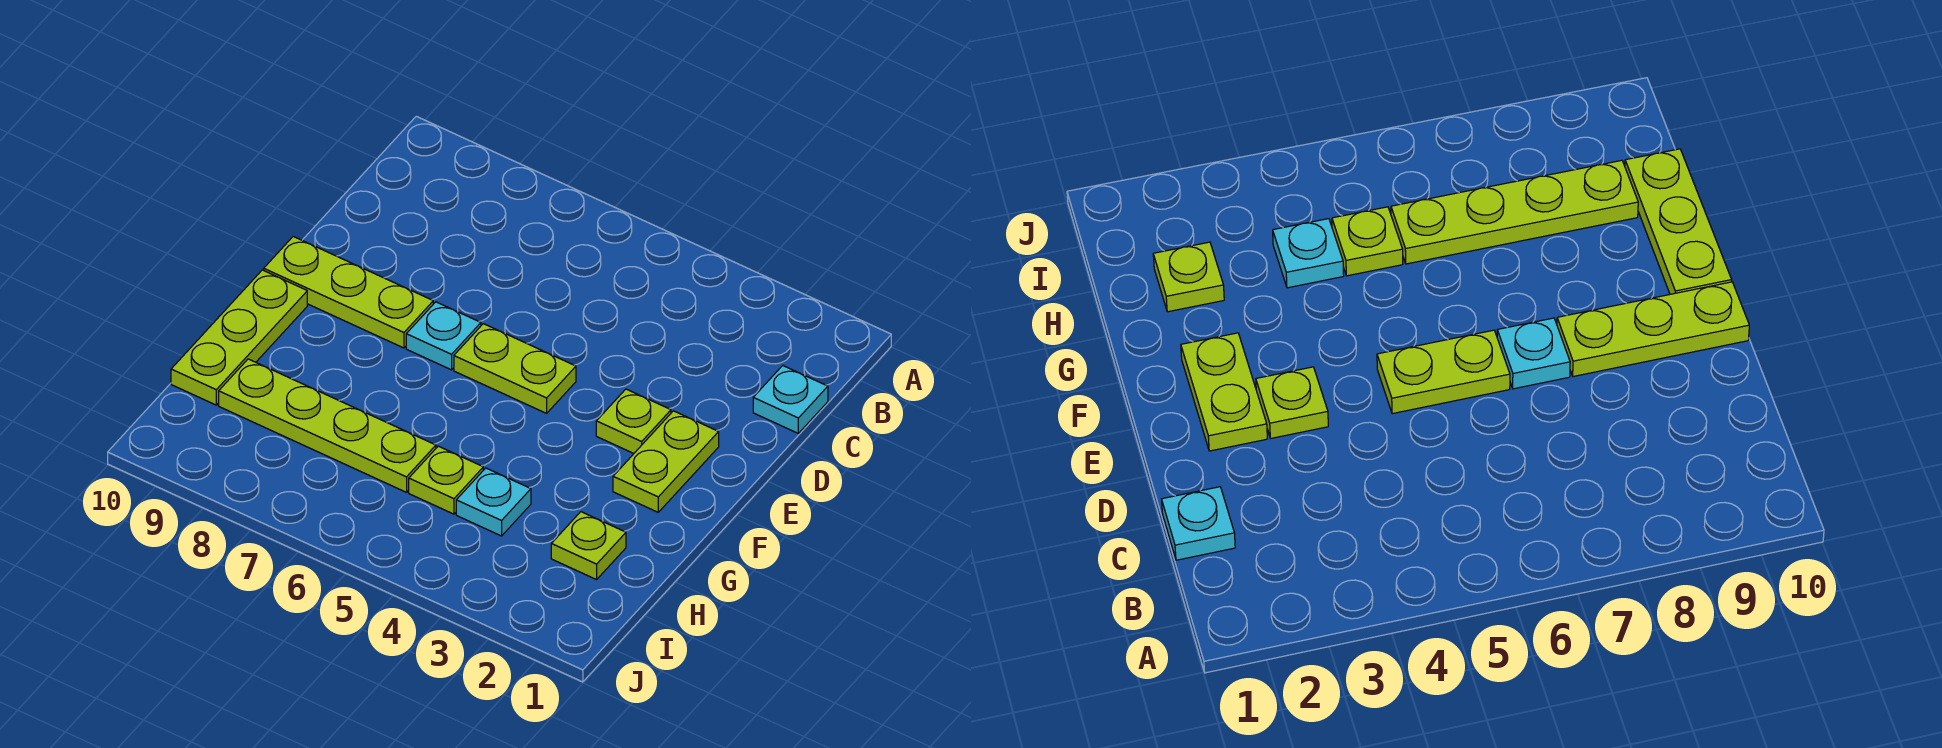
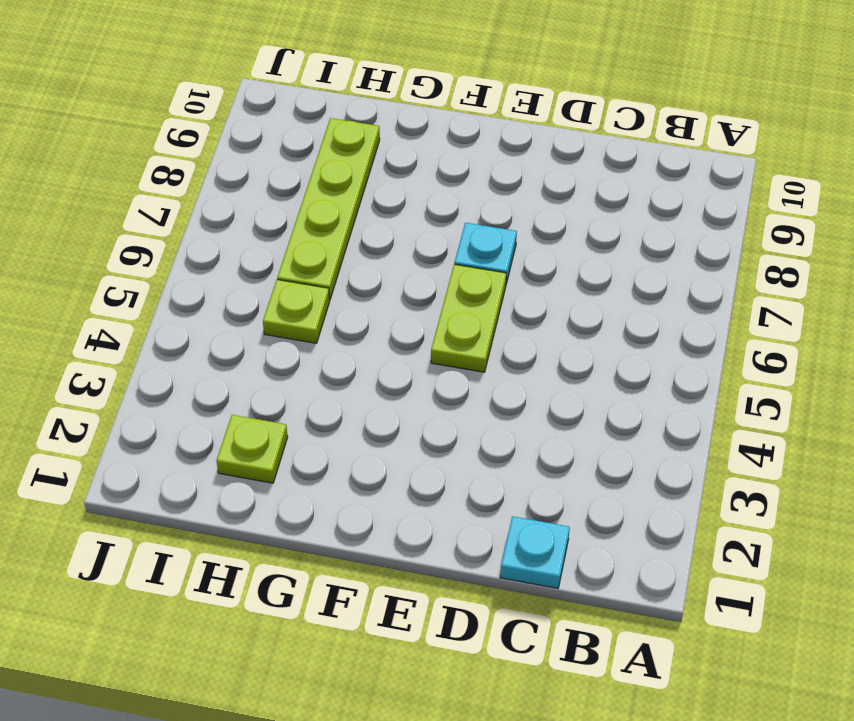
none -> lime 1x2 plate [613,411,719,512]
none -> lime 1x1 plate [596,389,671,453]

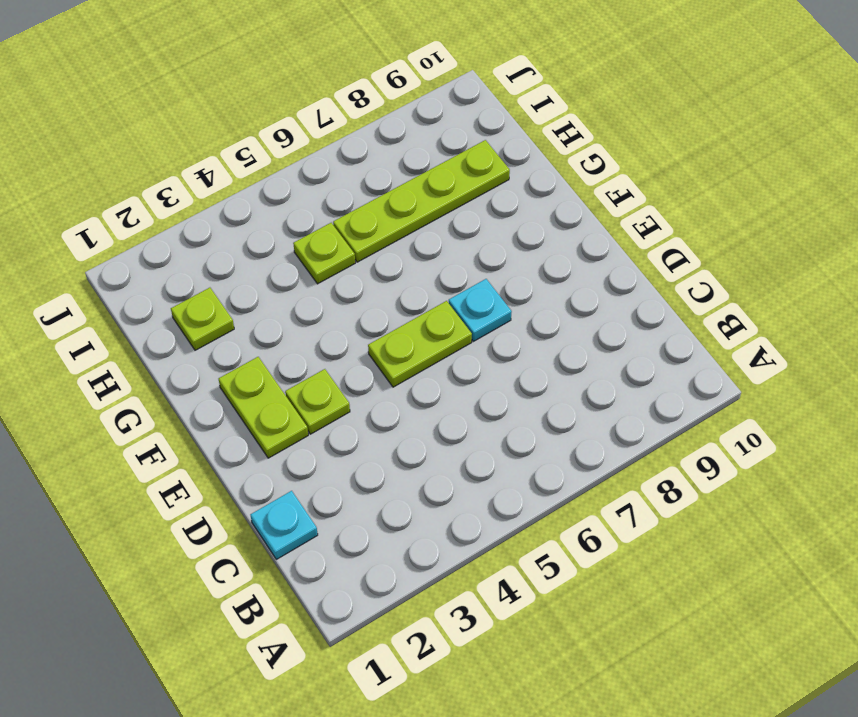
none -> lime 1x3 plate [264,236,433,348]
none -> lime 1x3 plate [171,270,307,405]

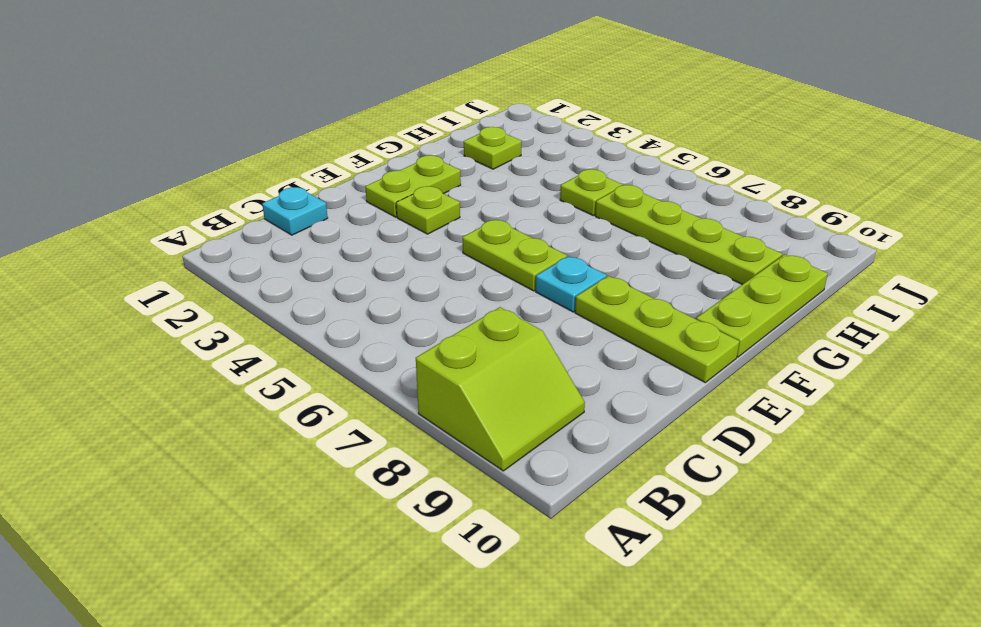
lime 2x2 slope [416,307,585,471] -> none
none -> cyan 1x1 plate [456,468,531,536]

